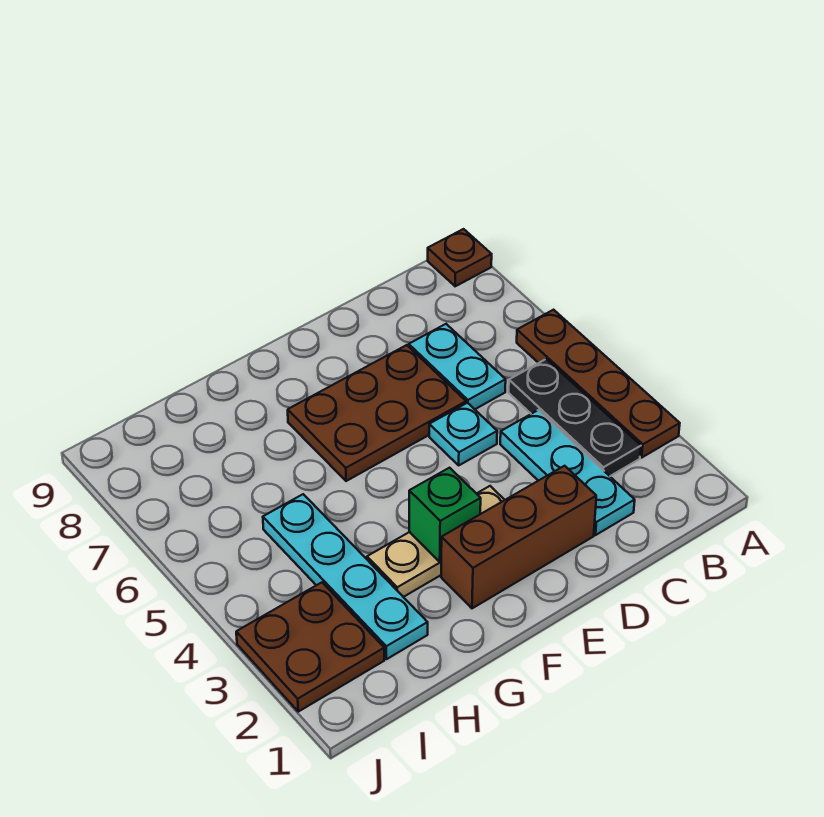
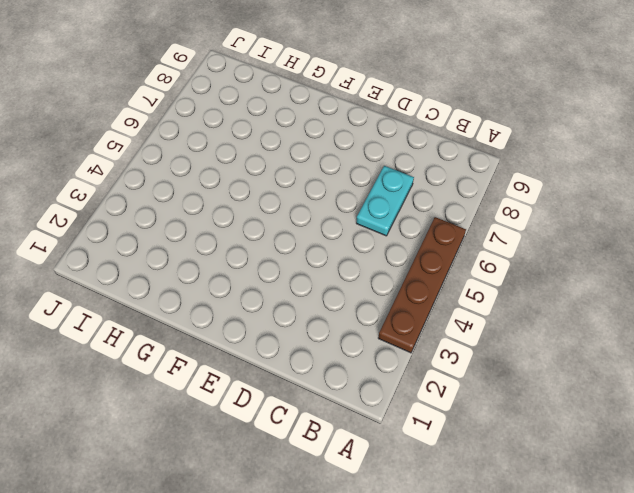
none -> brown 1x1 plate [428,229,492,286]
none -> black 1x3 plate [509,359,641,476]
none -> cyan 1x3 plate [500,410,635,535]

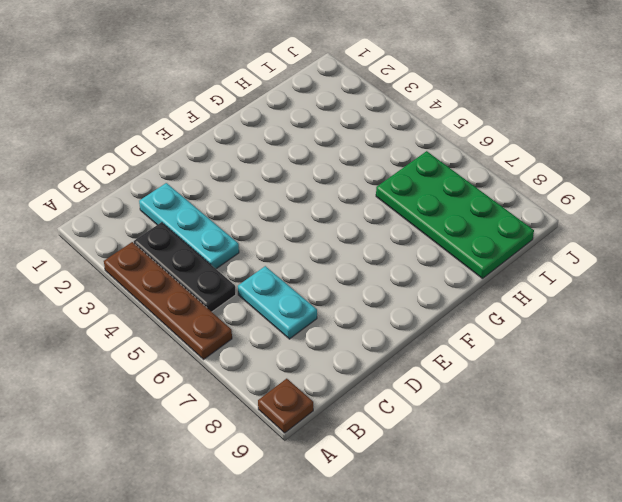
green 2x4 plate [376,151,534,279] -> none
none -> brown 1x3 brick [441,466,596,608]
none -> cyan 1x1 plate [429,403,497,465]
none -> brown 2x3 plate [288,345,466,481]

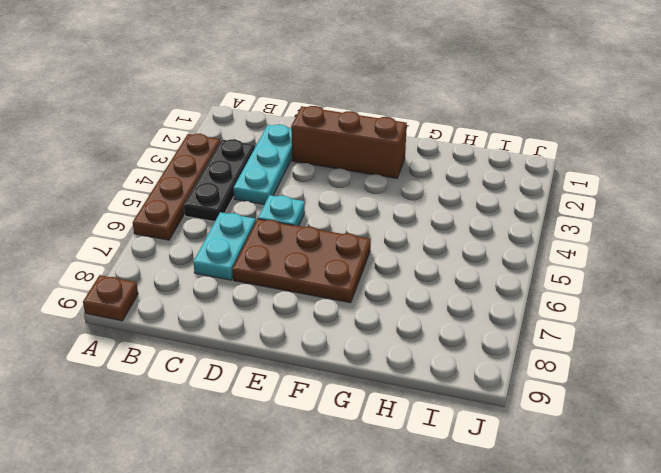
none -> tan 1x3 plate [367,486,504,597]
none -> cyan 1x4 plate [263,494,428,659]
none -> brown 2x2 plate [236,582,384,712]

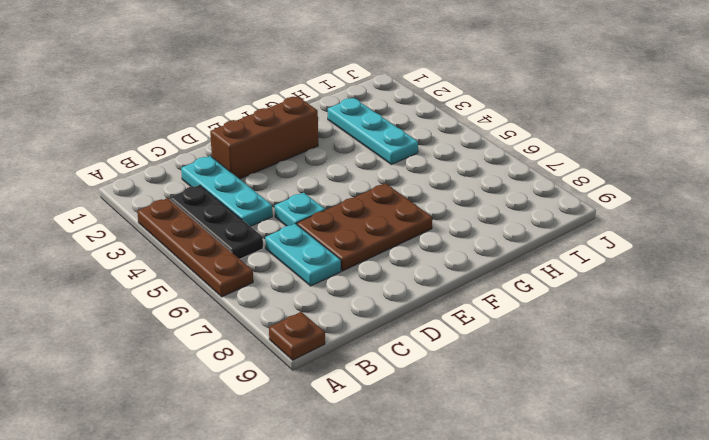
cyan 1x3 plate [328,98,418,164] -> cyan 1x4 plate [263,494,428,659]
none -> tan 1x3 plate [367,486,504,597]
none -> brown 2x2 plate [236,582,384,712]
none -> green 1x1 brick [409,468,481,562]

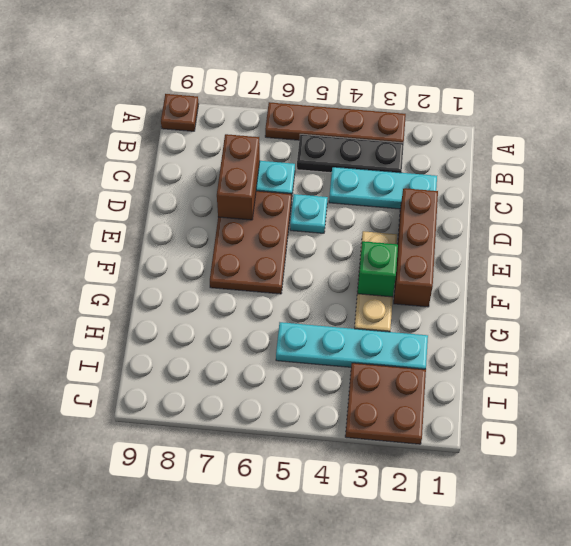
brown 1x2 brick [217,134,260,220] -> none

